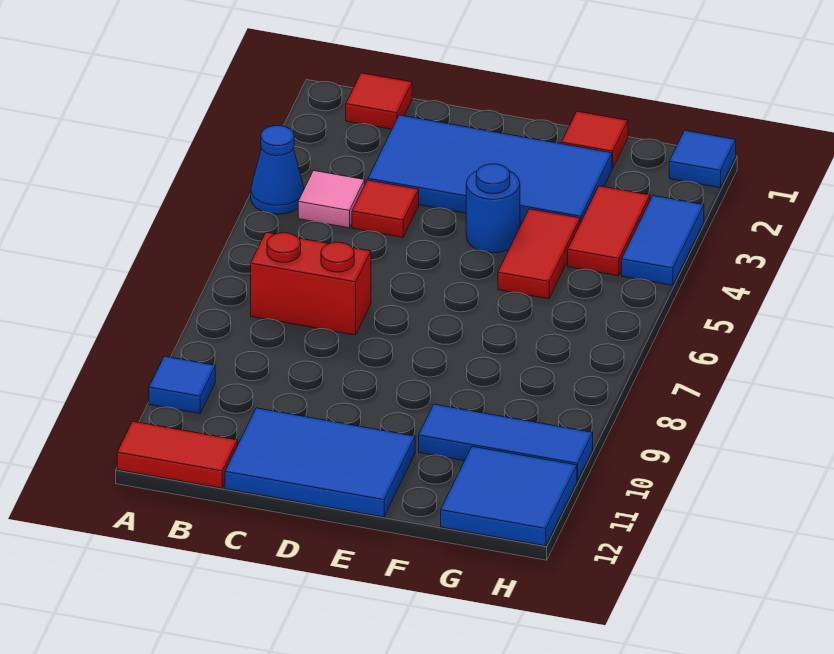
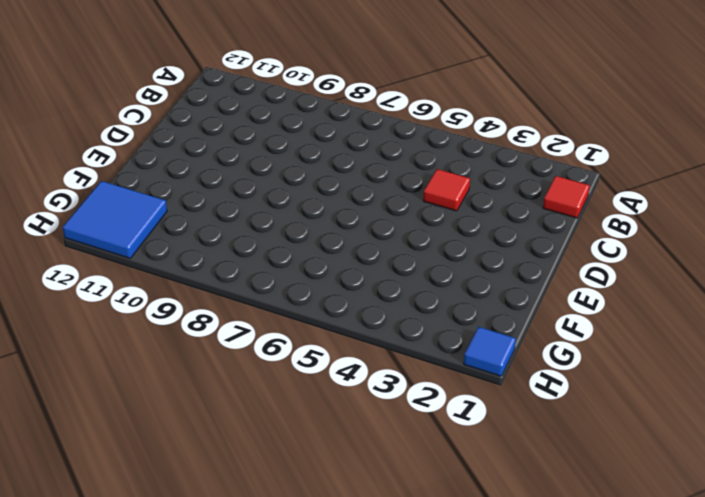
none -> blue 1x1 cone [251,125,304,214]
none -> blue 1x1 tile [149,356,215,414]
none -> red 1x2 tile [117,421,238,488]

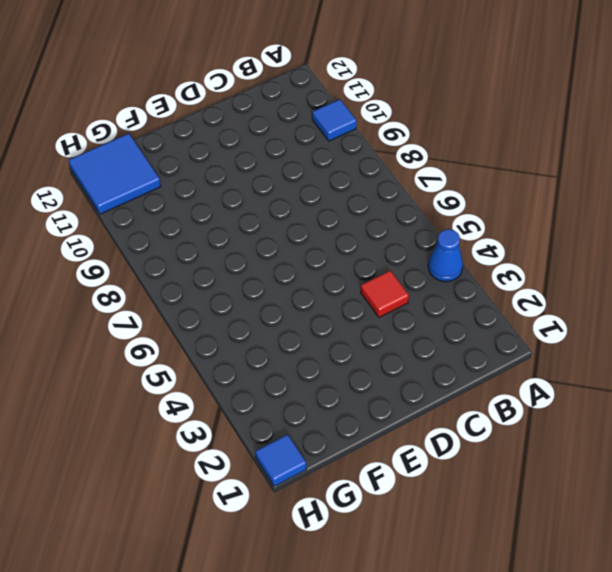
none -> red 1x2 tile [117,421,238,488]
none -> red 1x1 tile [346,73,412,129]
none -> pink 1x1 tile [298,171,365,228]

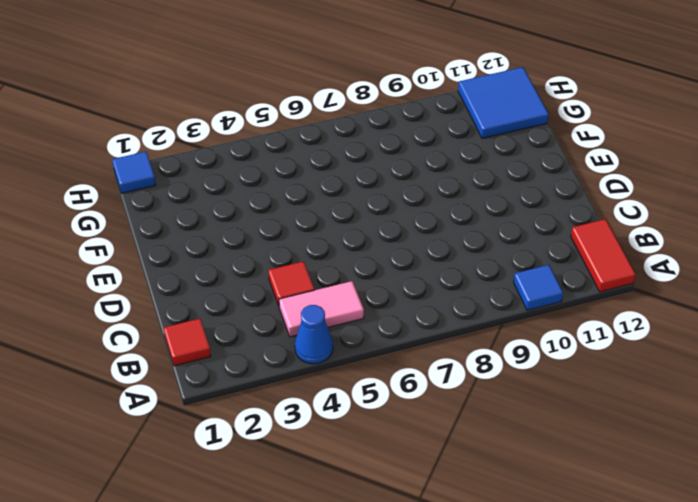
pink 1x2 tile [279,281,364,337] -> pink 1x1 tile [298,171,365,228]
none -> red 1x2 brick [251,232,371,335]
none -> blue 2x4 tile [368,115,612,223]
none -> blue 2x3 tile [225,408,415,517]

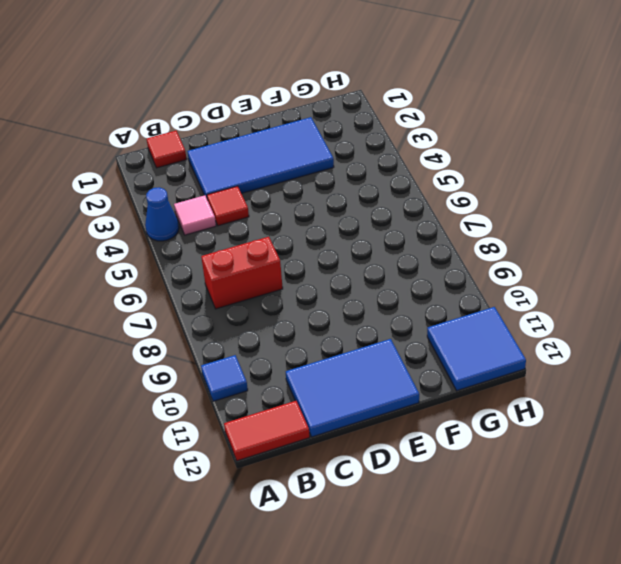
none -> blue 1x1 round brick [466,164,520,253]
none -> red 1x1 tile [561,111,628,169]
none -> red 1x2 tile [498,209,580,299]

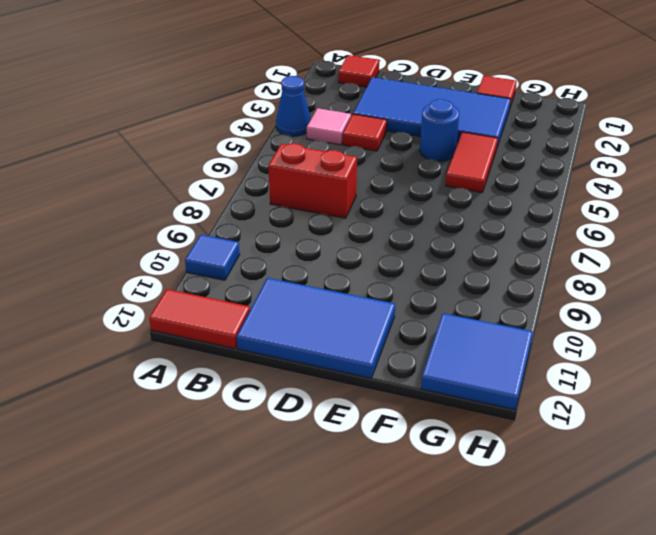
none -> blue 1x3 tile [419,404,593,481]
none -> red 1x2 tile [568,186,650,276]
none -> blue 1x1 tile [669,130,736,188]

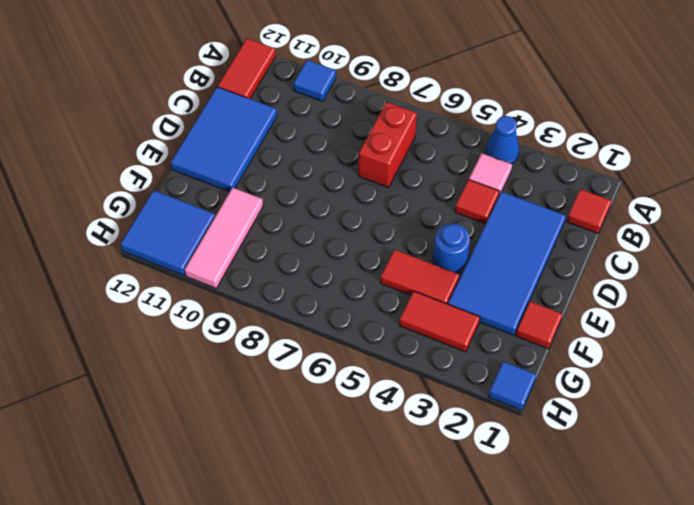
pink 1x3 tile [185,188,263,288] -> blue 1x3 tile [419,404,593,481]
none -> blue 1x2 tile [622,196,704,285]

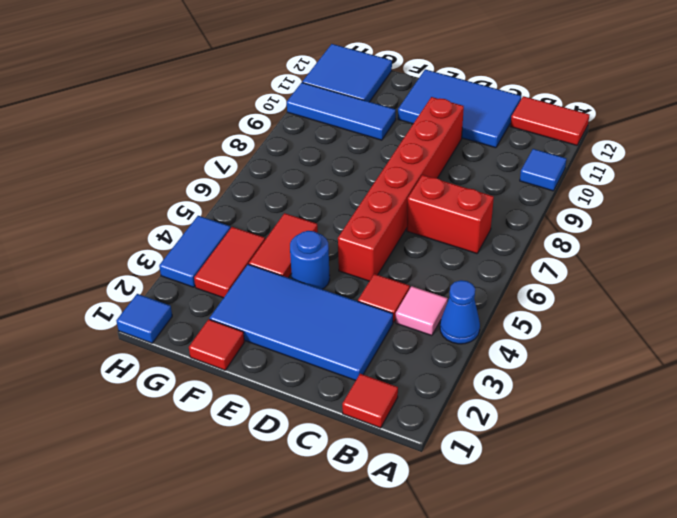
red 1x6 brick [338,97,464,281] -> none

